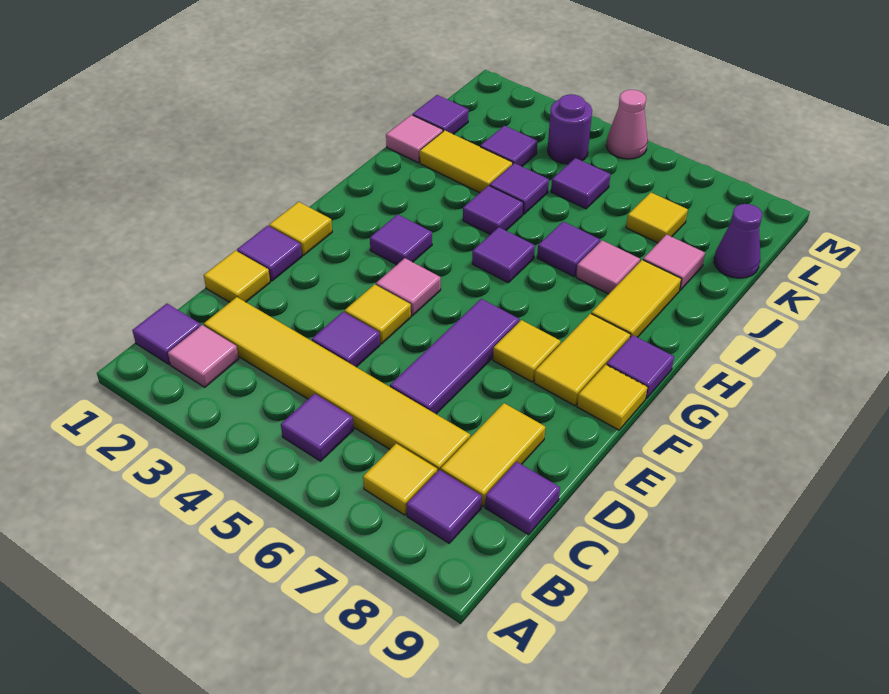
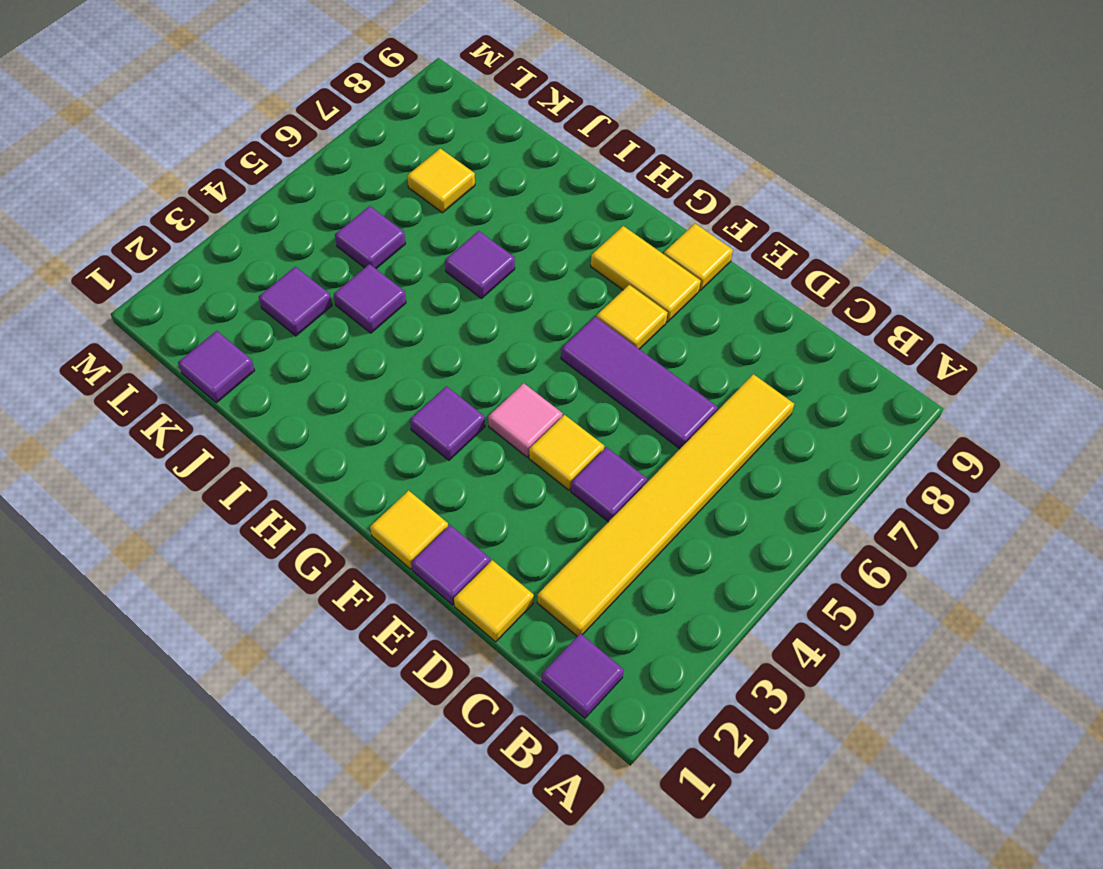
none -> pink 1x1 tile [168,325,239,387]
none -> purple 1x1 tile [281,394,354,461]
none -> yellow 1x1 tile [363,444,437,515]
none -> purple 1x1 tile [406,470,482,543]

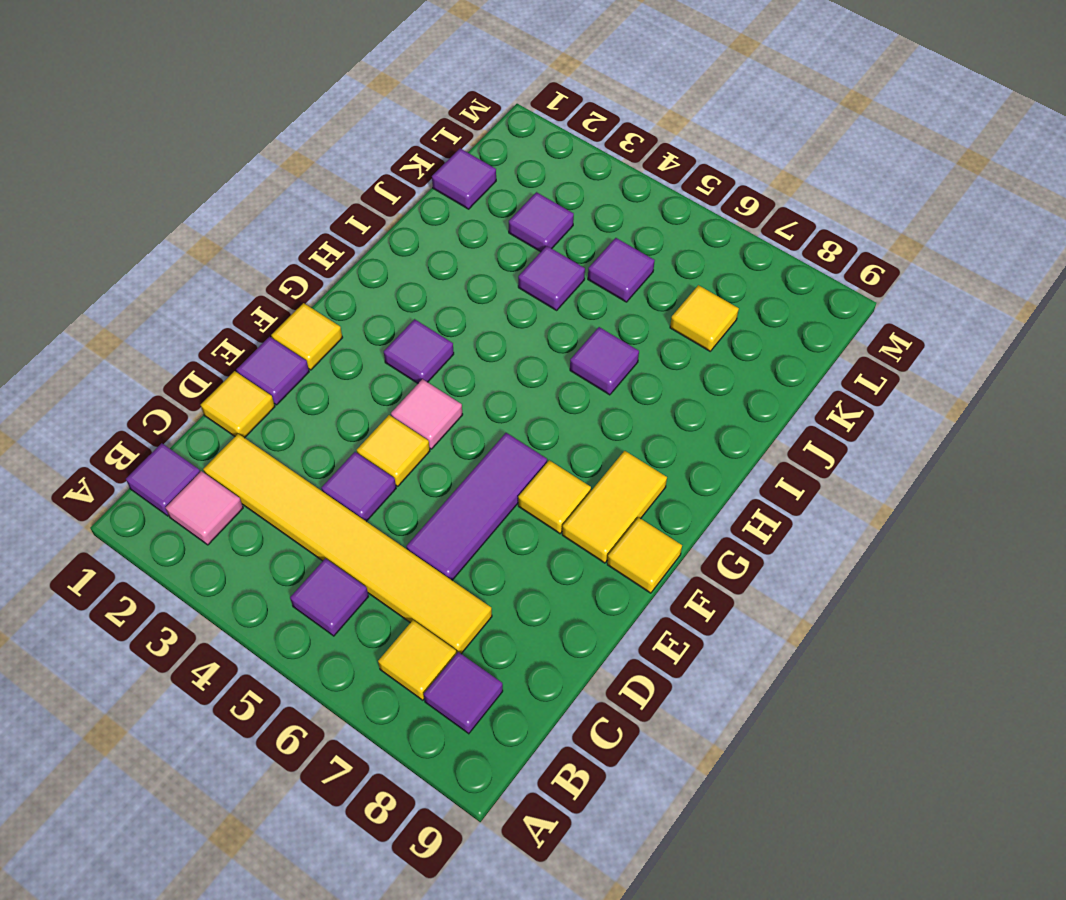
none -> yellow 1x2 tile [441,403,545,507]
none -> purple 1x1 tile [485,462,560,535]
none -> purple 1x1 tile [607,335,674,398]
none -> purple 1x1 tile [472,227,535,283]

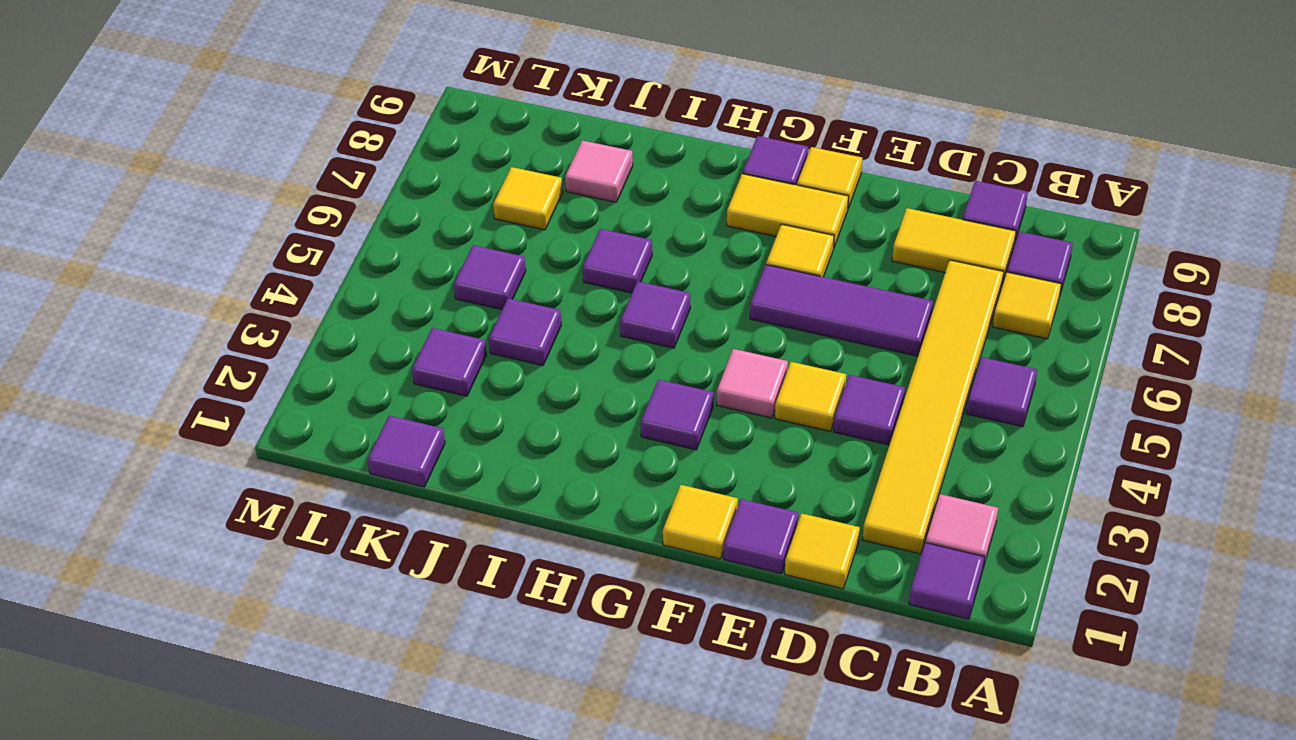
none -> yellow 1x2 tile [591,260,681,337]
none -> purple 1x1 tile [463,185,523,234]
none -> pink 1x1 tile [576,240,640,294]
none -> pink 1x1 tile [386,115,443,163]

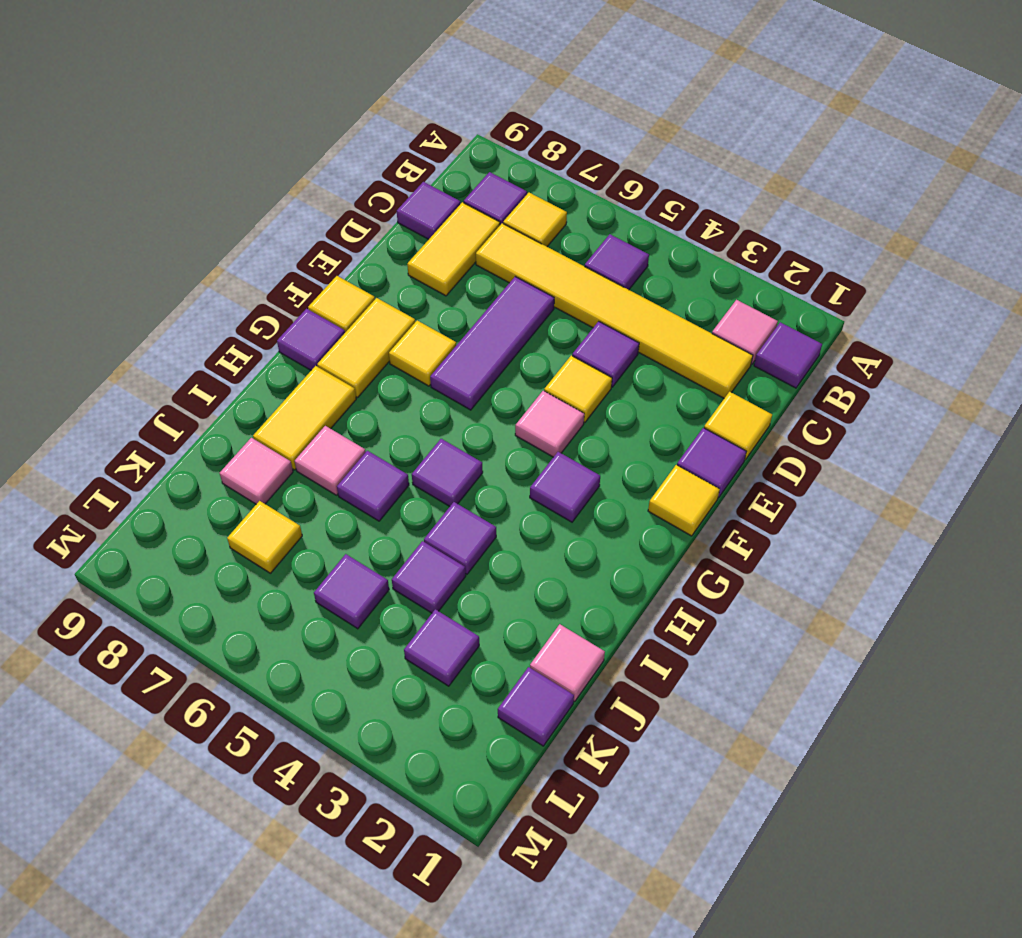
none -> yellow 1x2 tile [420,130,513,193]
none -> purple 1x1 cone [714,204,762,278]
none -> purple 1x1 round brick [548,94,592,164]
none -> pink 1x1 cone [606,90,648,159]

